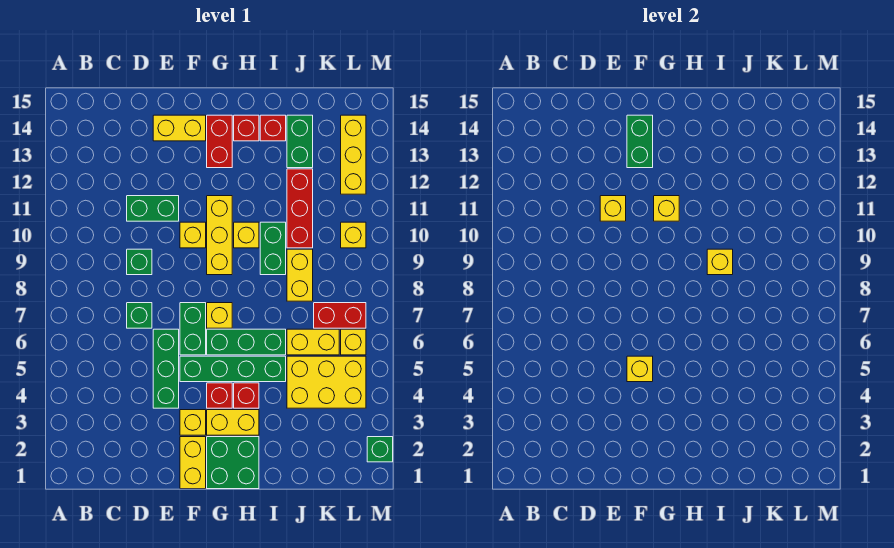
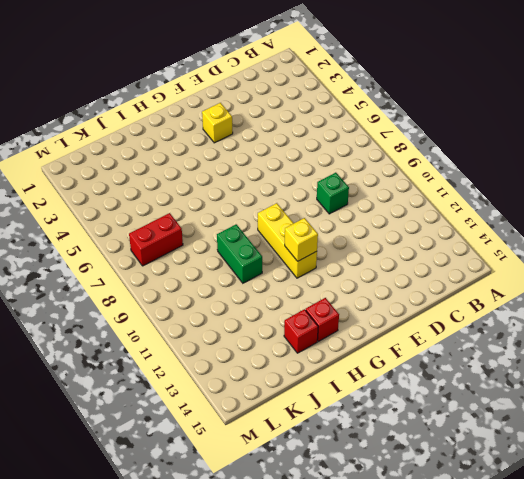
none -> green 1x1 brick [127,303,152,328]
none -> green 1x2 brick [127,196,179,221]
none -> green 1x3 brick [153,329,179,408]
none -> yellow 1x2 brick [153,115,206,141]

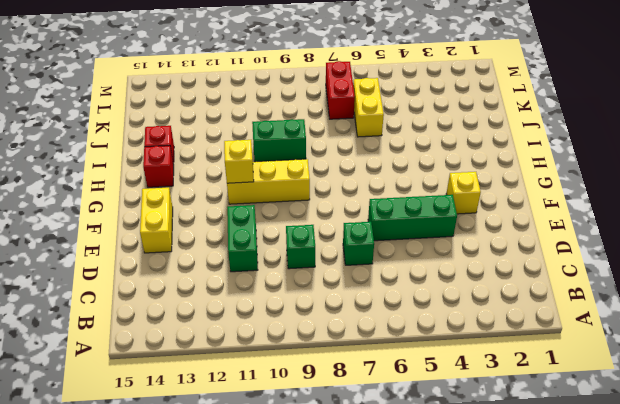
none -> yellow 1x2 brick [180,437,206,489]
none -> green 1x4 brick [180,356,286,382]
none -> green 1x2 brick [180,303,206,355]
none -> yellow 1x1 brick [180,222,206,248]

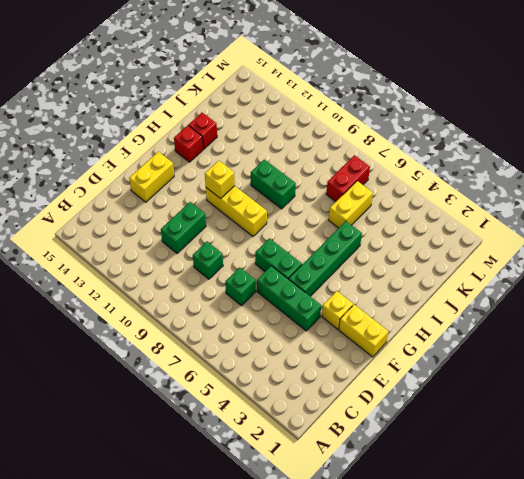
none -> yellow 1x1 brick [180,222,206,248]
none -> green 2x2 brick [207,437,259,489]
none -> yellow 1x2 brick [207,410,259,435]
none -> red 1x1 brick [207,383,232,408]

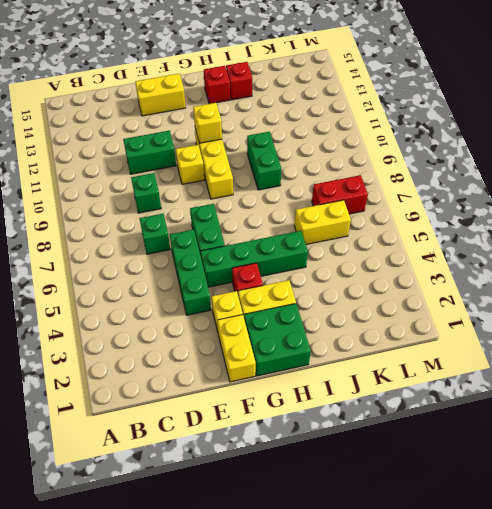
none -> green 1x3 brick [207,329,286,355]
none -> yellow 1x1 brick [207,303,232,328]
none -> red 1x2 brick [207,115,232,168]
none -> red 1x1 brick [234,383,259,408]

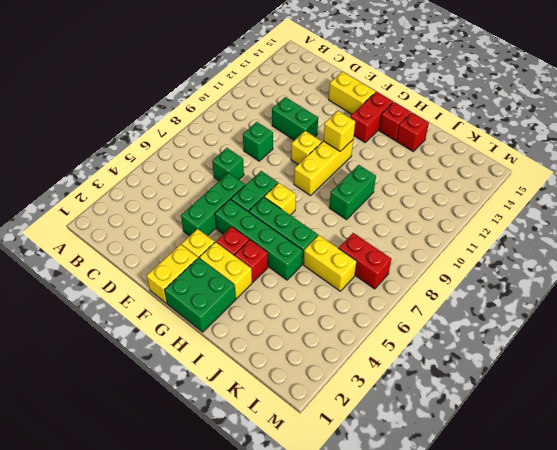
none -> yellow 1x1 brick [234,222,259,248]
none -> yellow 2x3 brick [287,356,366,408]
none -> yellow 1x2 brick [287,249,313,301]
none -> red 1x3 brick [287,169,313,248]

